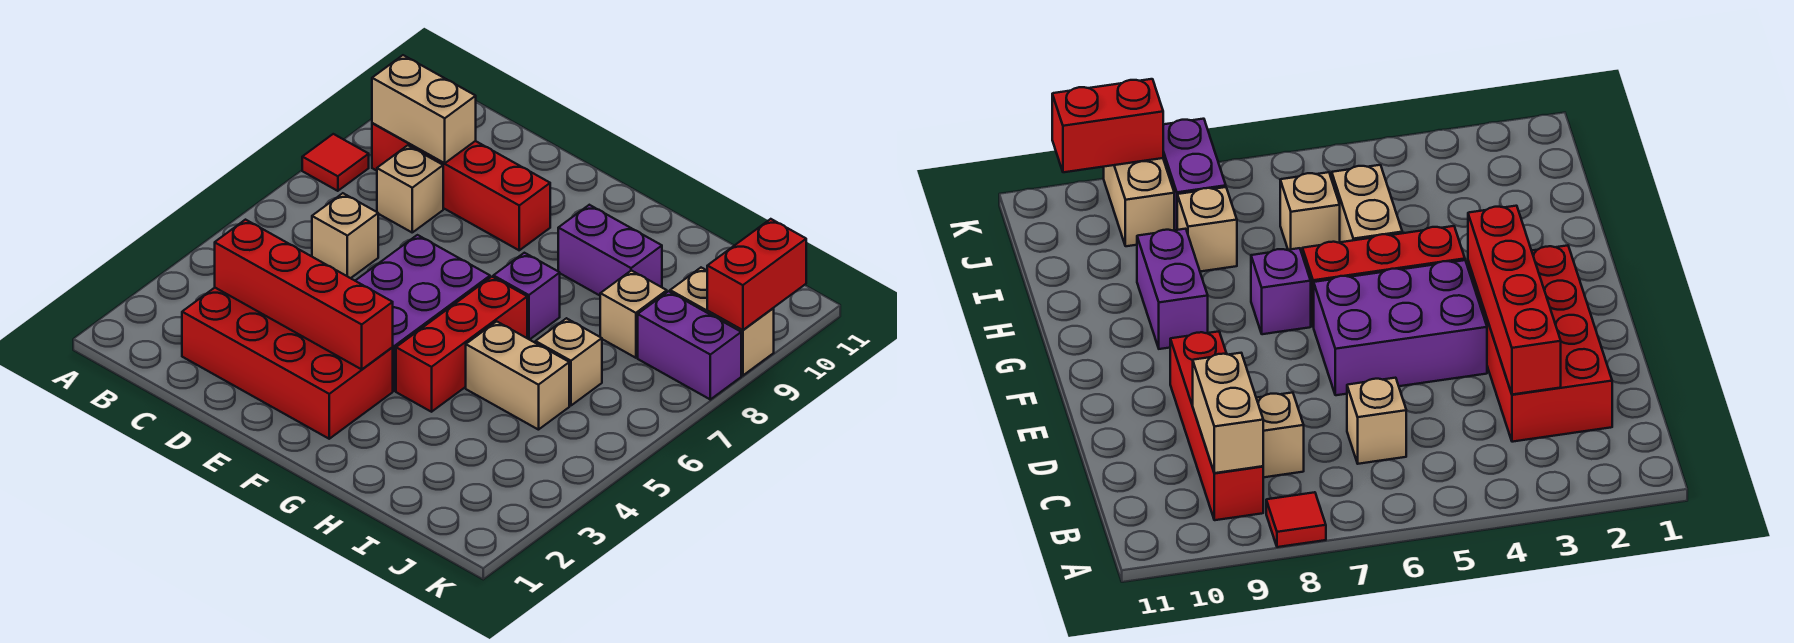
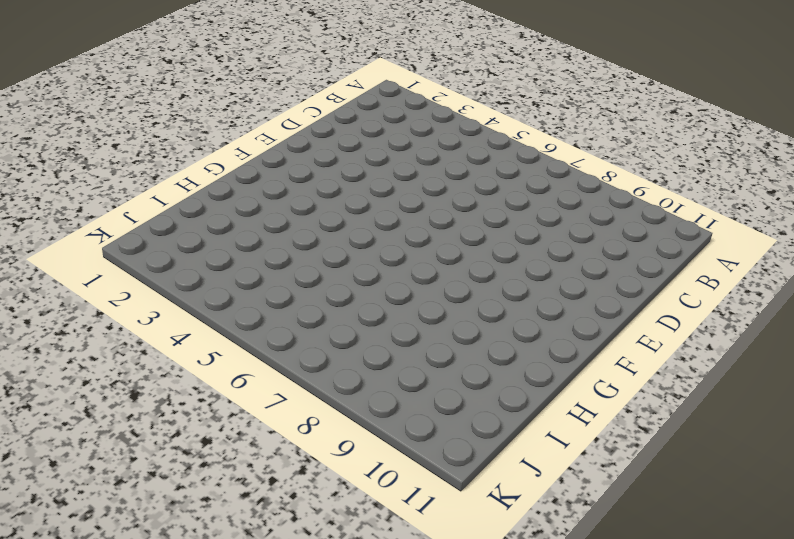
none -> red 1x1 tile [302,134,369,191]
none -> red 1x4 brick [372,123,550,250]
none -> red 2x4 brick [182,288,393,439]

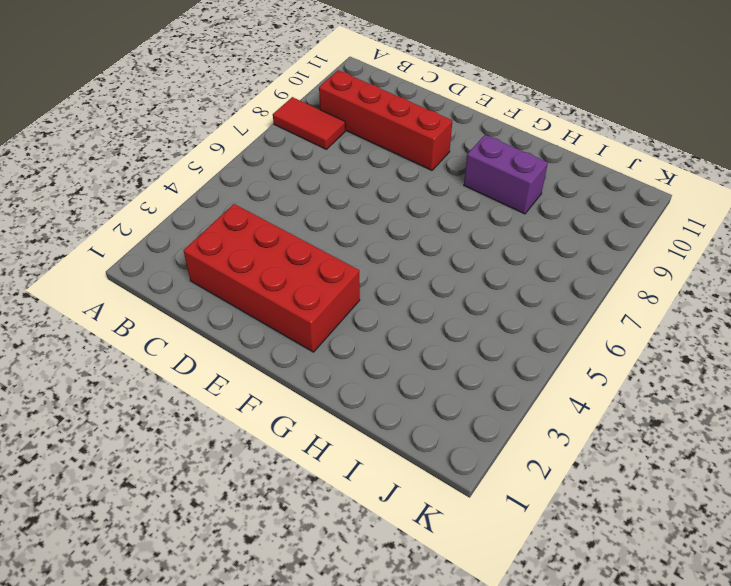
red 1x2 tile [273,97,345,149] -> red 1x1 tile [302,134,369,191]
none -> tan 1x1 brick [312,193,378,278]
none -> tan 1x1 brick [377,145,443,232]
none -> purple 2x3 brick [355,235,490,391]

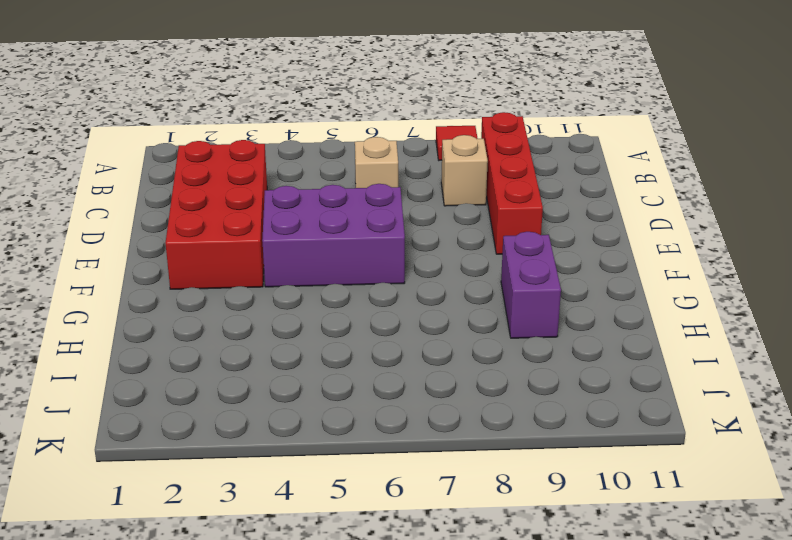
none -> red 1x3 brick [396,277,527,412]
none -> purple 1x1 brick [493,253,560,340]
none -> tan 1x2 brick [466,321,569,430]

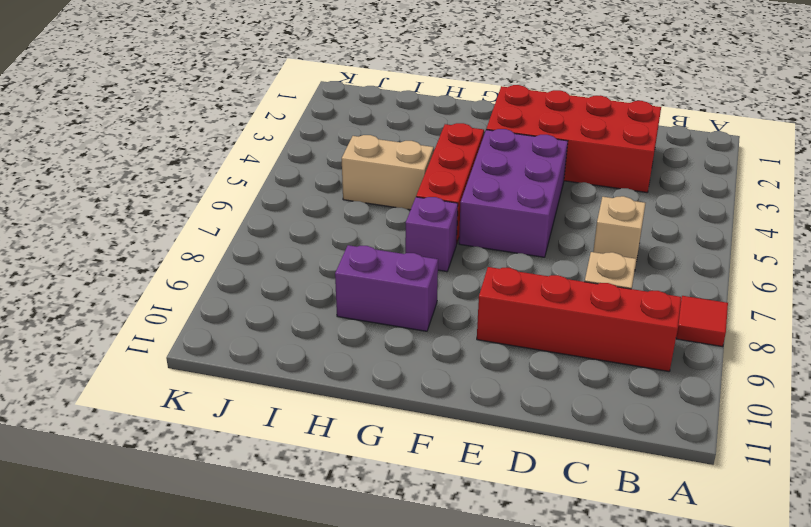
none -> tan 1x1 brick [536,318,602,406]
none -> tan 1x1 brick [600,270,667,358]
none -> purple 1x2 brick [638,291,741,399]

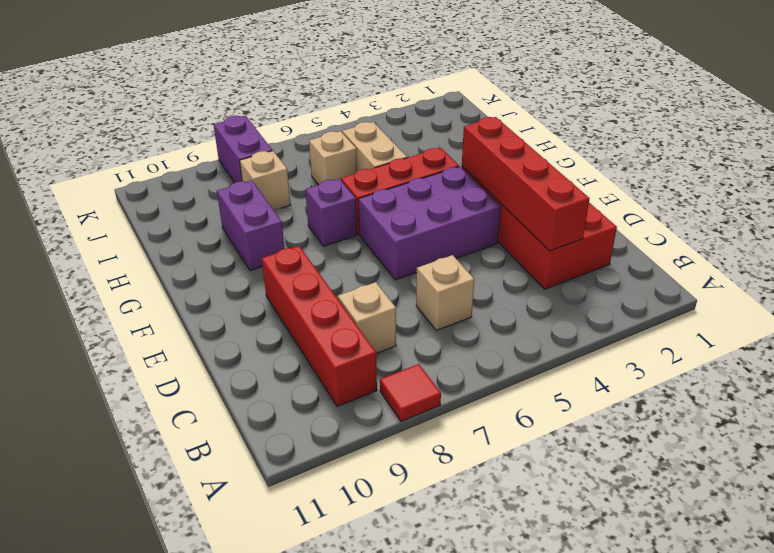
none -> tan 1x2 brick [670,268,774,376]
none -> tan 1x2 brick [372,55,476,163]
none -> red 1x2 brick [707,219,806,330]

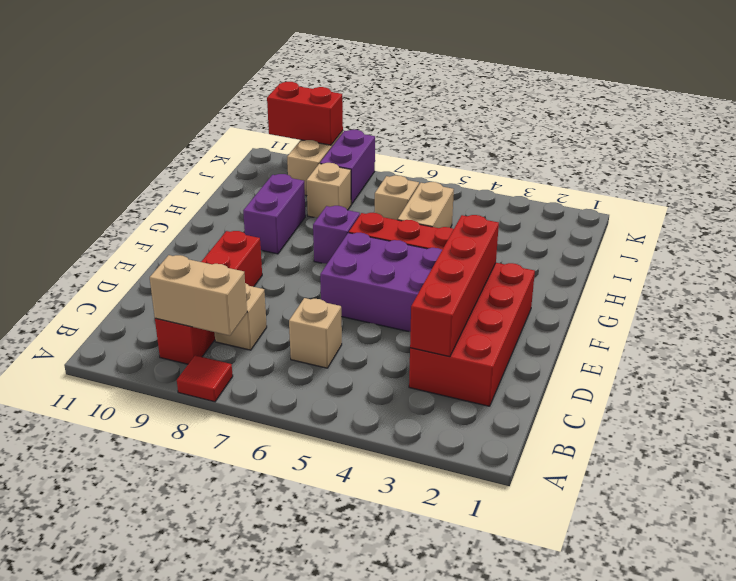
tan 1x2 brick [150,255,247,336] -> tan 1x2 brick turned to [372,55,476,163]

